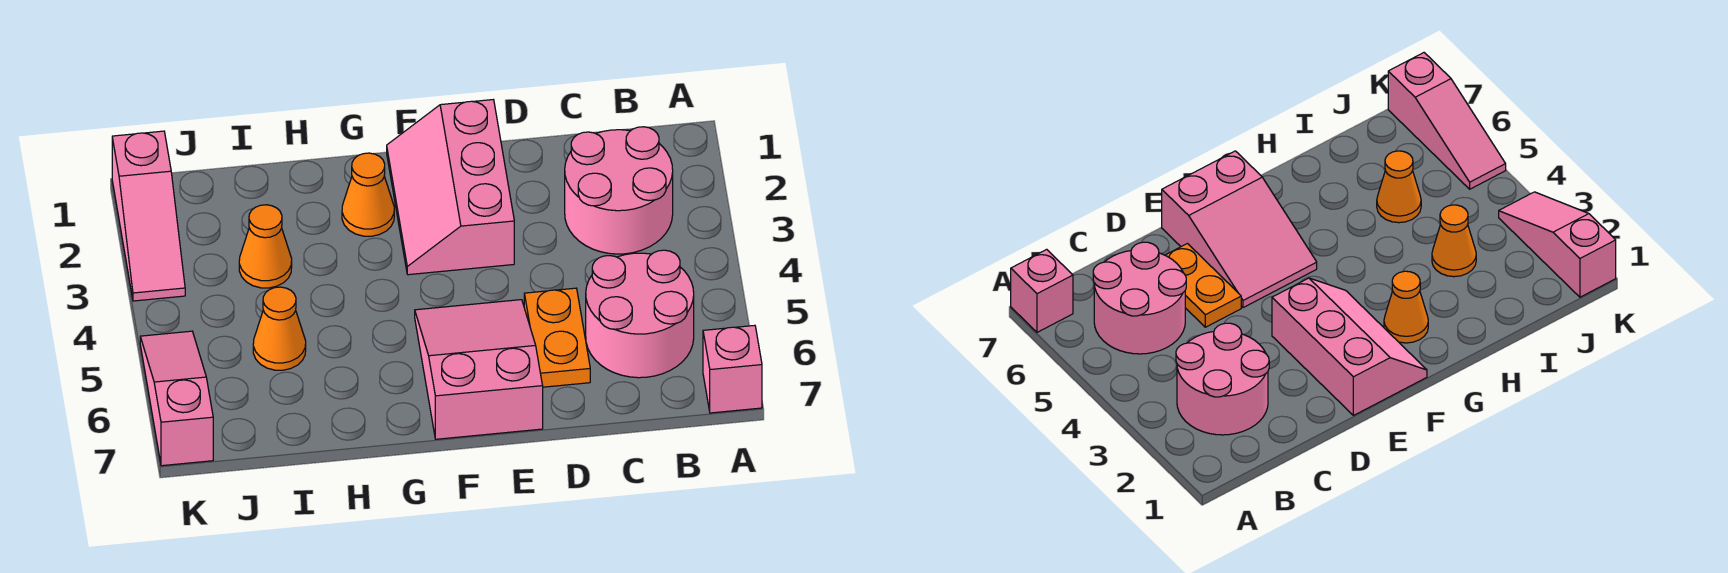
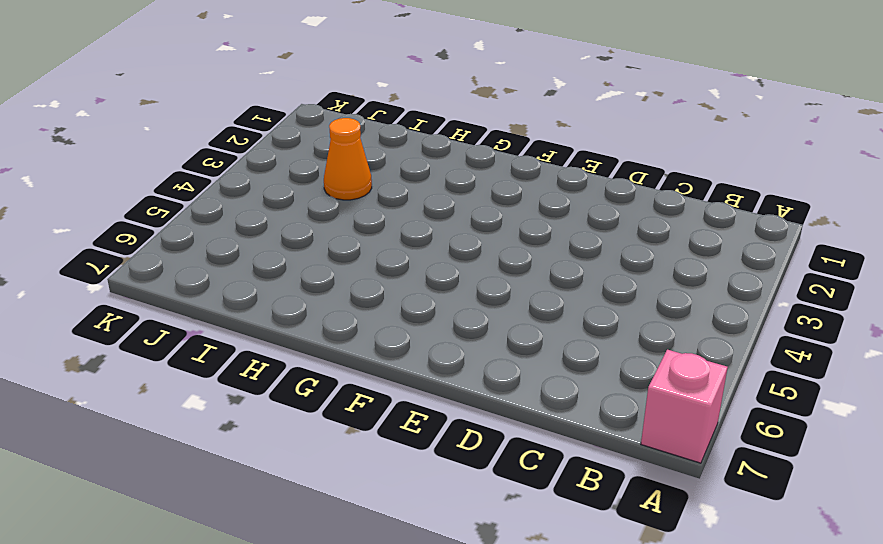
none -> pink 2x2 round brick [565,127,673,254]
none -> pink 2x2 round brick [586,250,694,378]

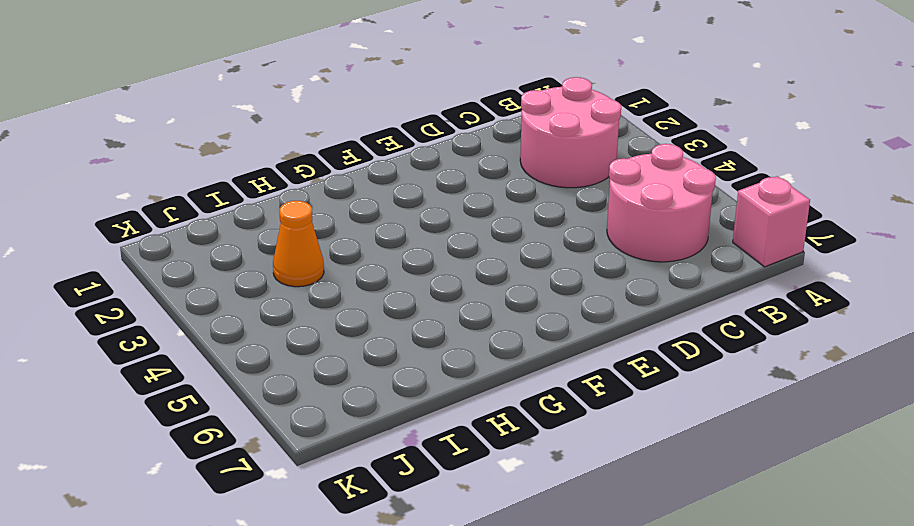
none -> orange 1x2 plate [524,288,590,387]
none -> pink 2x3 slope [387,100,514,275]

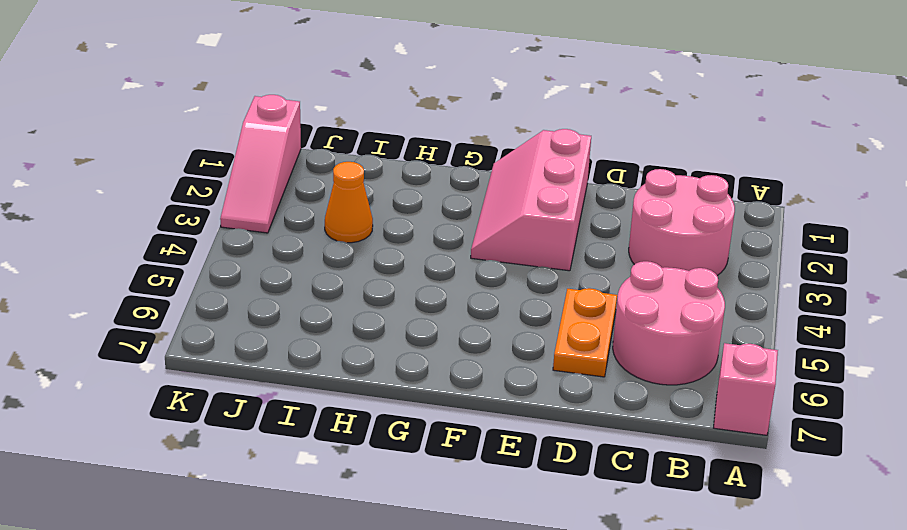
none -> pink 2x3 slope [415,300,543,439]
none -> orange 1x1 cone [342,153,394,236]

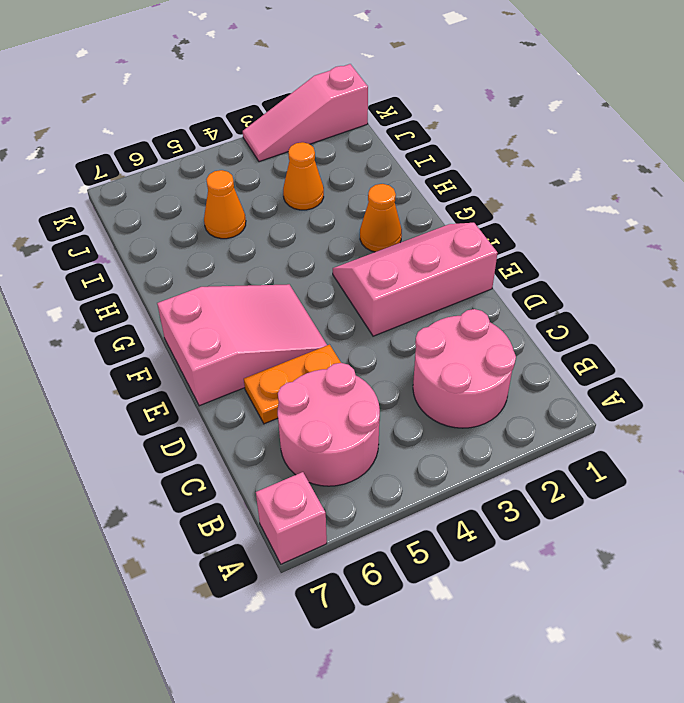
none -> pink 1x3 slope [140,331,213,466]

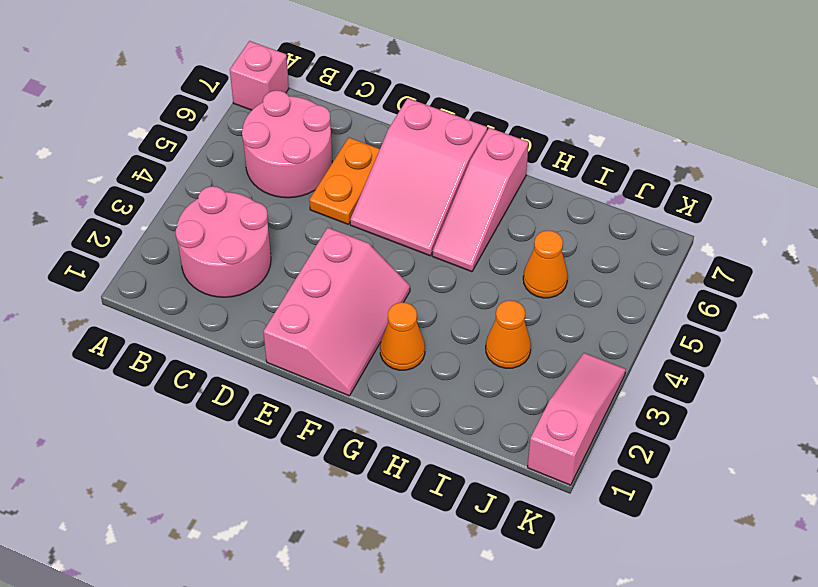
pink 1x3 slope [432,128,529,272] -> pink 1x3 slope moved to [140,331,213,466]

